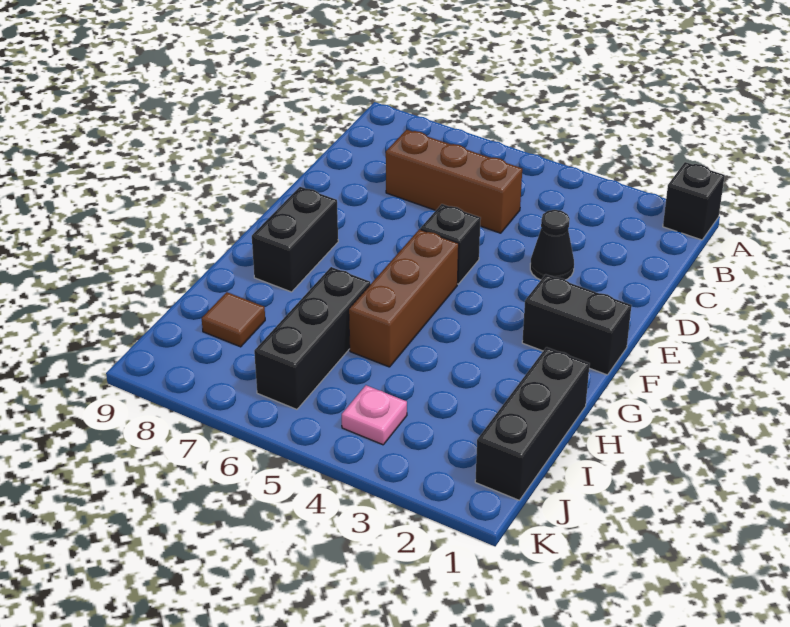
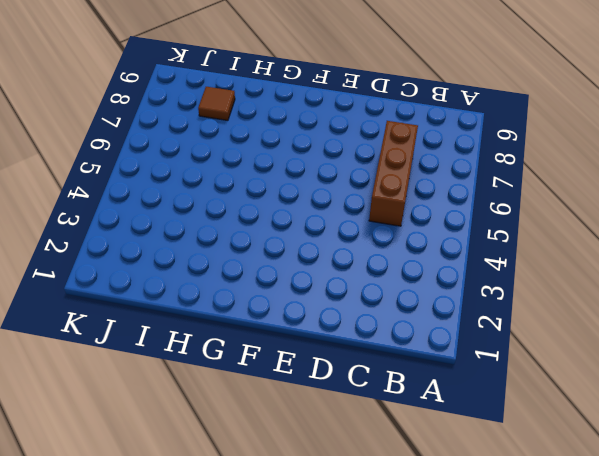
none -> black 1x1 brick [663,162,725,240]
none -> black 1x1 cone [530,210,574,280]

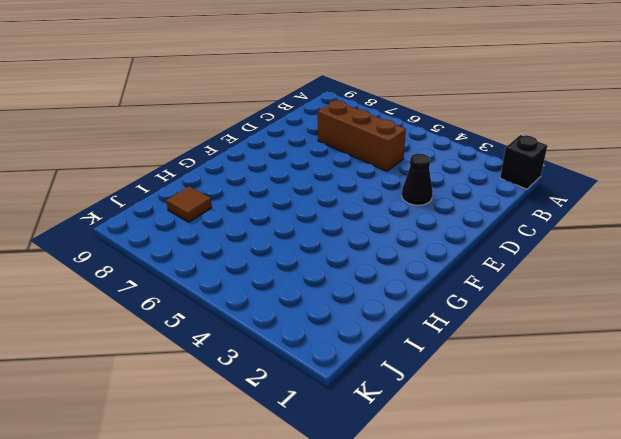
none -> black 1x1 brick [420,204,481,284]
none -> black 1x2 brick [522,274,631,375]

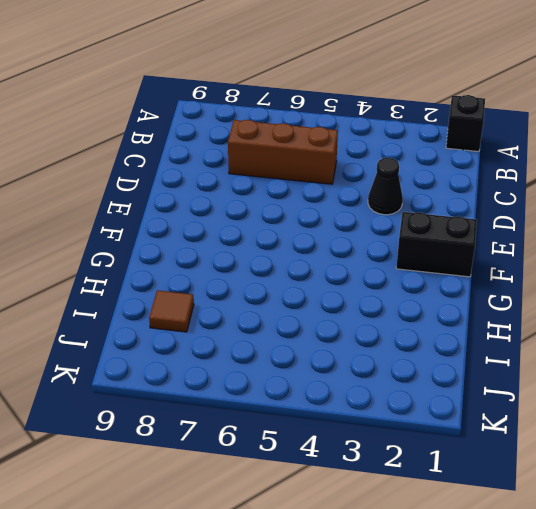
none -> black 1x1 brick [420,204,481,284]
none -> brown 1x3 brick [349,229,459,367]

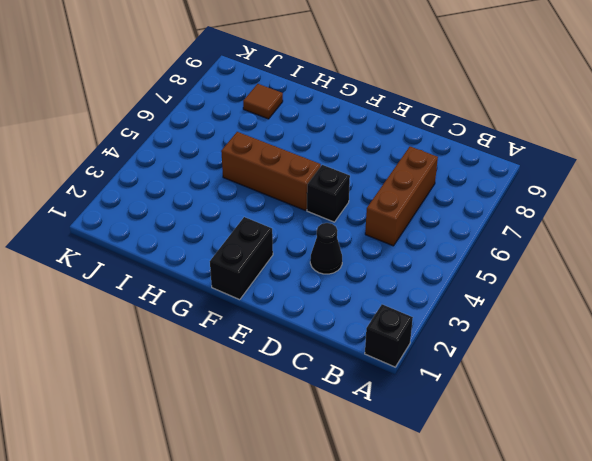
none -> black 1x2 brick [252,187,338,292]
none -> black 1x3 brick [475,347,590,500]

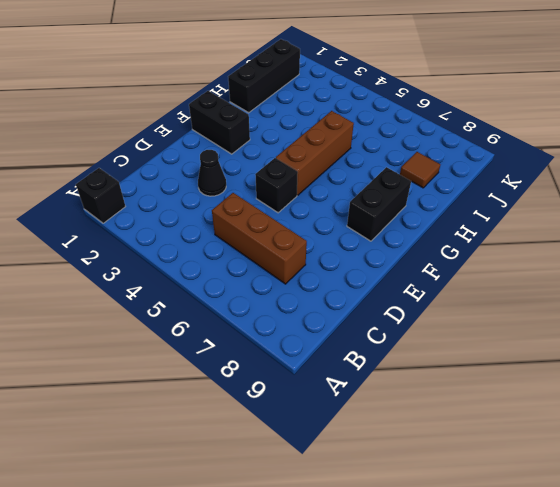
none -> black 1x3 brick [254,267,370,409]
none -> pink 1x1 plate [342,385,407,445]

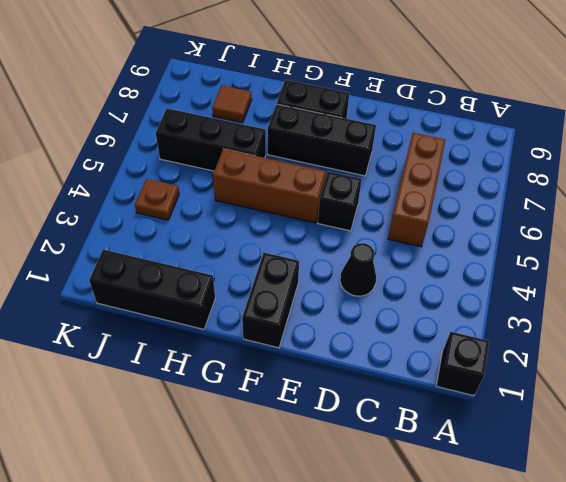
black 1x3 brick [268,104,376,176] -> none
brown 1x1 plate [135,179,179,220] -> pink 1x1 plate [342,385,407,445]

